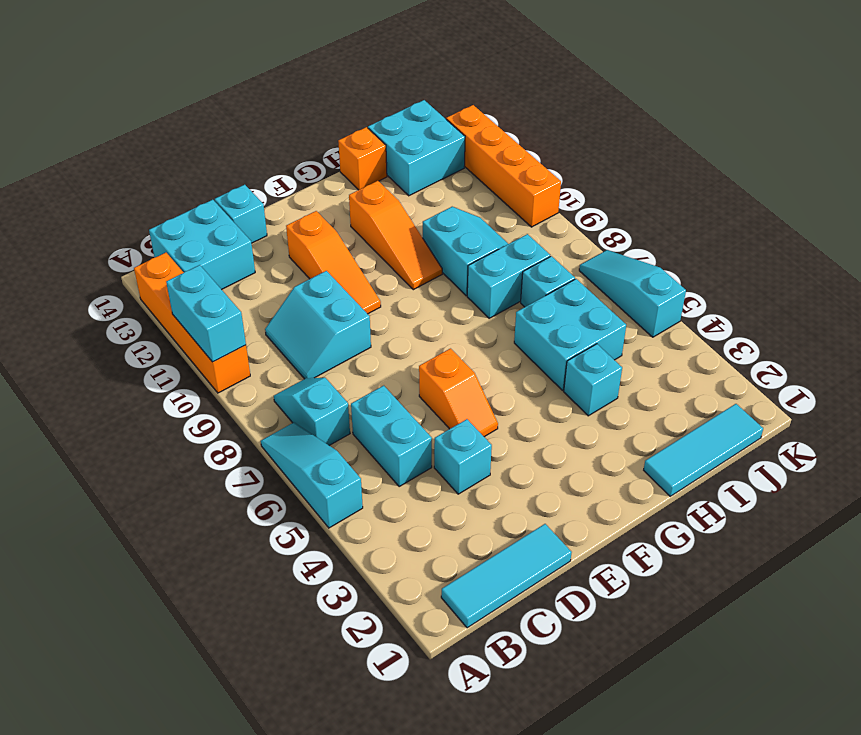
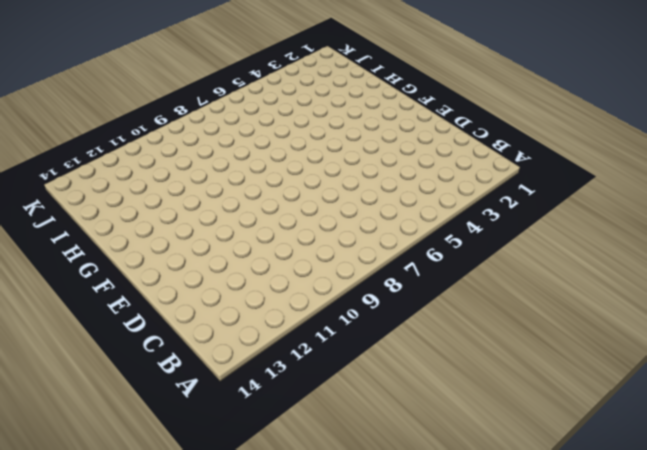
none -> cyan 1x3 slope [261,423,363,528]
none -> orange 1x4 brick [134,253,250,393]
none -> cyan 1x3 tile [441,524,572,628]

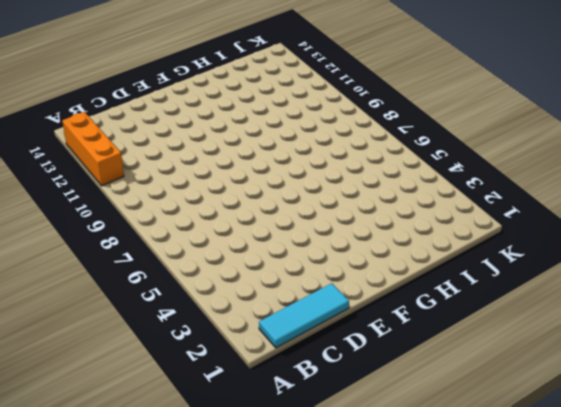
orange 1x3 brick [62,112,124,186] -> orange 1x4 brick [134,253,250,393]
none -> cyan 1x3 slope [261,423,363,528]
none -> cyan 1x2 slope [274,378,350,446]
none -> cyan 2x2 brick [149,200,255,290]

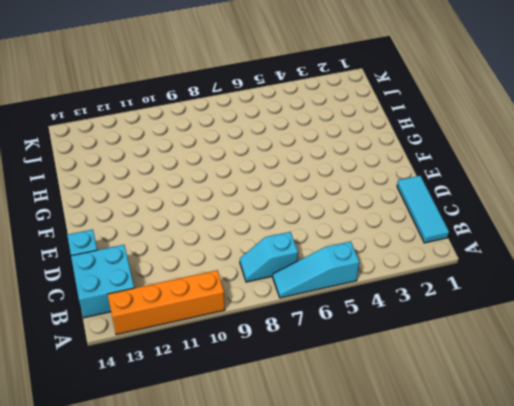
none -> cyan 1x2 brick [351,386,432,486]
none -> cyan 2x2 slope [265,271,371,379]
none -> cyan 1x1 brick [434,419,492,494]

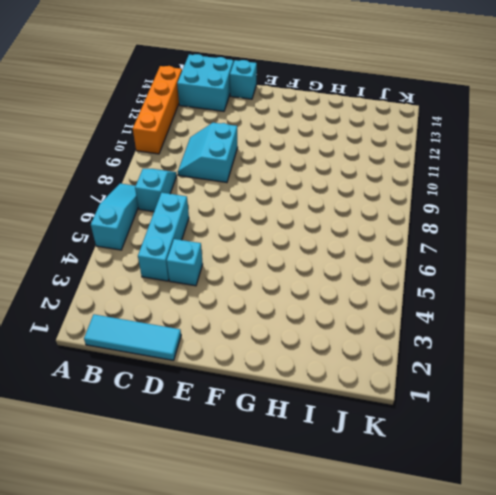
cyan 1x3 brick [138,193,189,281] -> cyan 1x2 brick [351,386,432,486]
none -> orange 1x2 slope [419,349,498,437]
none -> orange 1x3 slope [286,211,381,314]
none -> orange 1x3 slope [349,181,442,290]

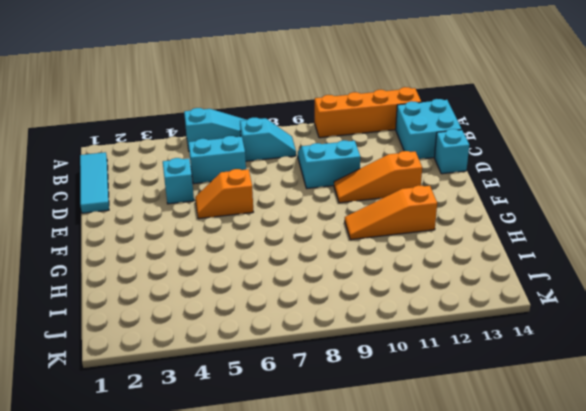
none -> cyan 1x3 tile [644,404,763,496]
none -> cyan 1x1 brick [564,344,622,416]
none -> cyan 2x2 brick [514,279,626,390]

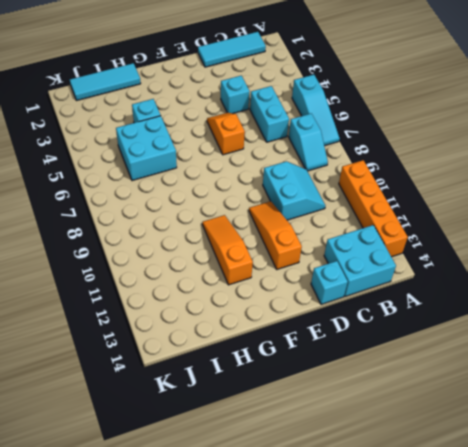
none -> cyan 1x2 brick [467,234,550,318]
none -> cyan 2x2 slope [423,207,508,296]
none -> orange 1x1 brick [338,127,387,190]

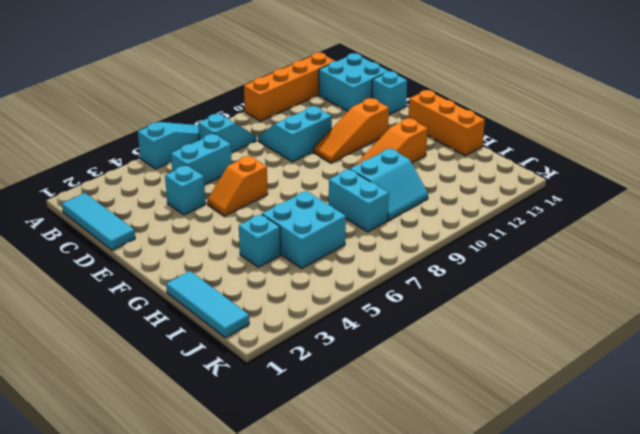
orange 1x3 brick [409,90,485,156] -> orange 1x1 brick [338,127,387,190]
none -> cyan 1x1 brick [521,256,575,307]
none -> cyan 2x2 brick [368,100,465,196]
none -> cyan 1x3 slope [579,250,686,337]

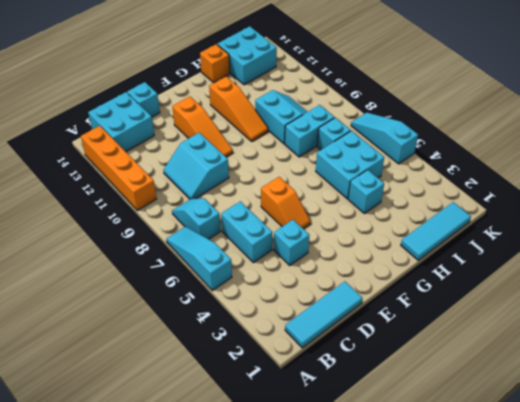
none -> orange 1x4 brick [446,105,561,227]
none -> cyan 1x2 brick [166,265,246,362]

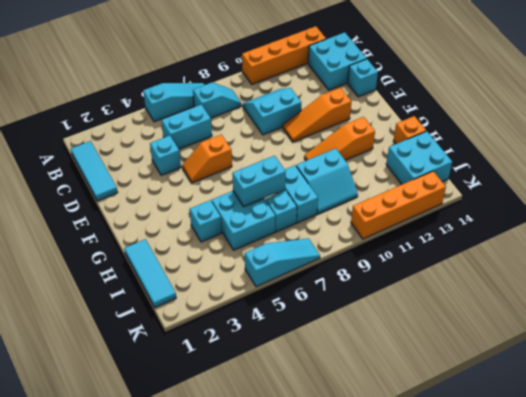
cyan 1x2 brick [232,156,286,206] -> cyan 1x2 brick moved to [166,265,246,362]

